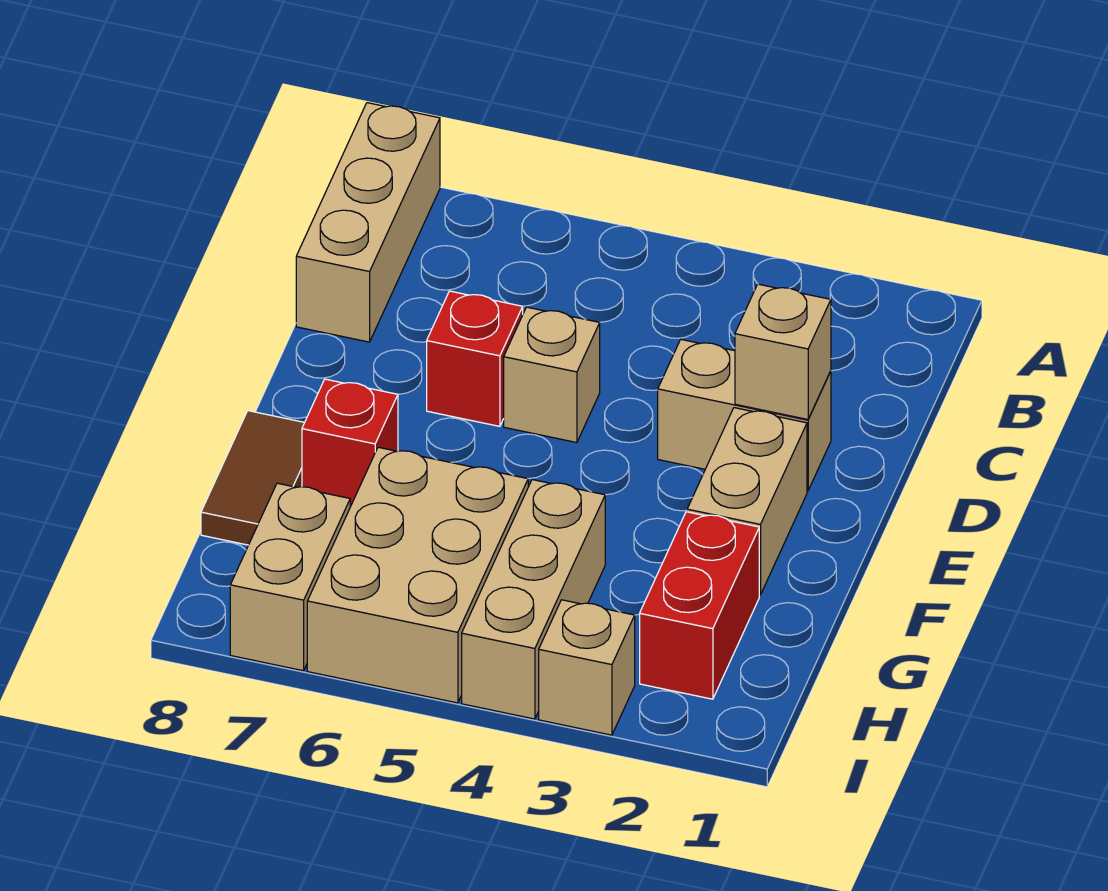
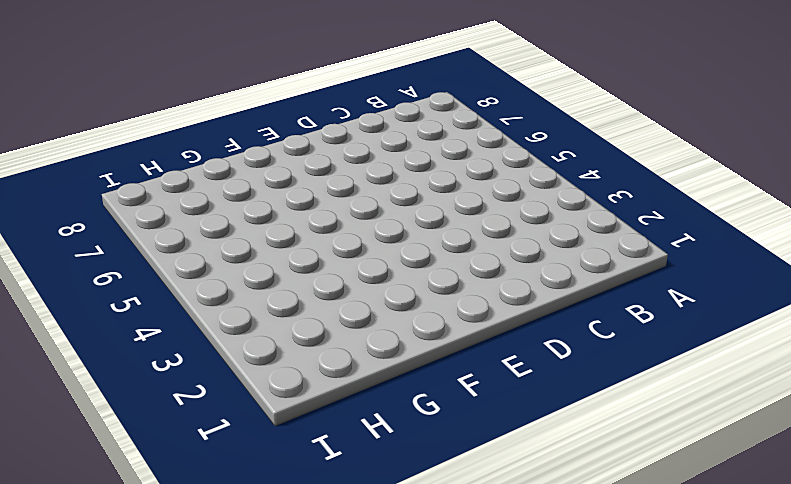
none -> tan 1x3 brick [296,103,440,342]
none -> tan 1x2 brick [658,340,831,491]
none -> tan 1x1 brick [504,307,600,443]

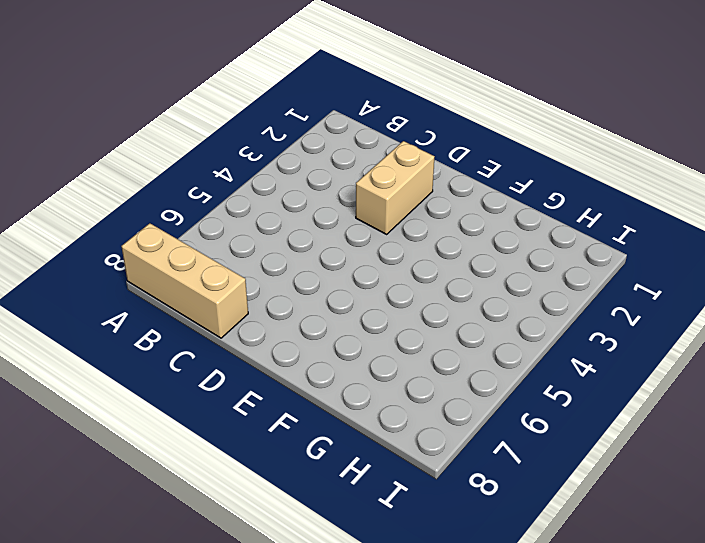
none -> tan 1x1 brick [504,307,600,443]
none -> red 1x1 brick [427,291,523,426]
none -> tan 1x2 brick [687,408,807,595]

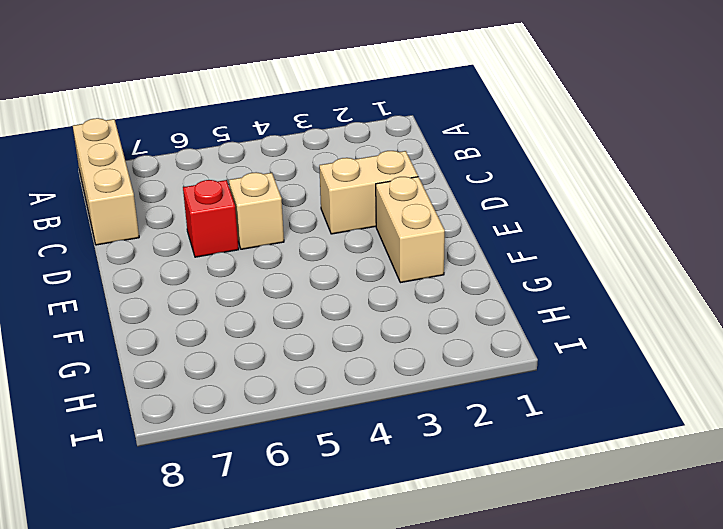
none -> red 1x1 brick [302,379,398,507]
none -> brown 1x2 tile [201,411,305,545]
none -> red 1x2 brick [640,512,759,699]

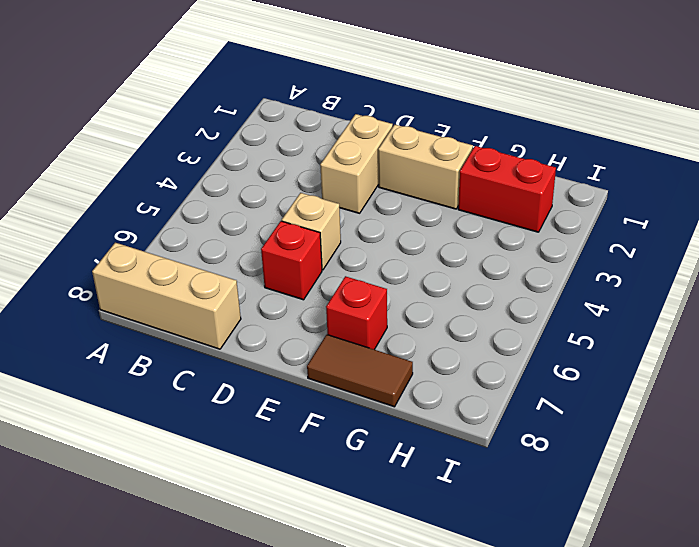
none -> tan 1x3 brick [462,480,605,719]
none -> tan 2x3 brick [307,447,528,703]
none -> tan 1x2 brick [230,483,350,671]

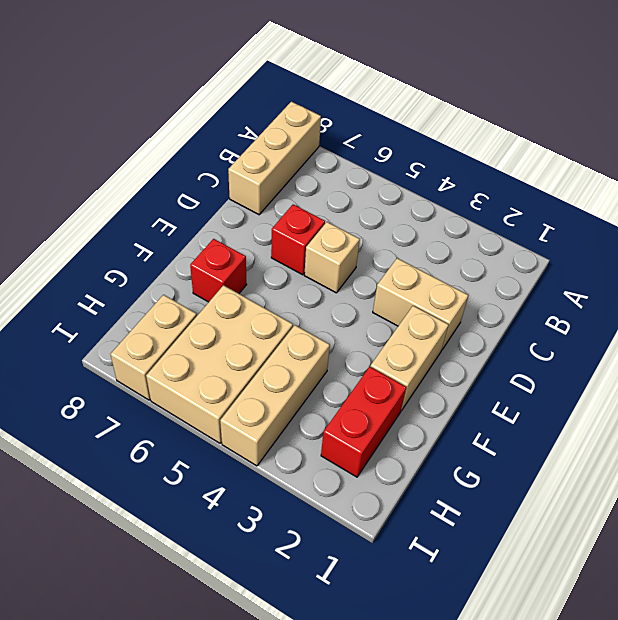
none -> brown 1x2 tile [201,411,305,545]
none -> tan 1x1 brick [539,600,635,735]
none -> tan 1x1 brick [735,284,831,419]

